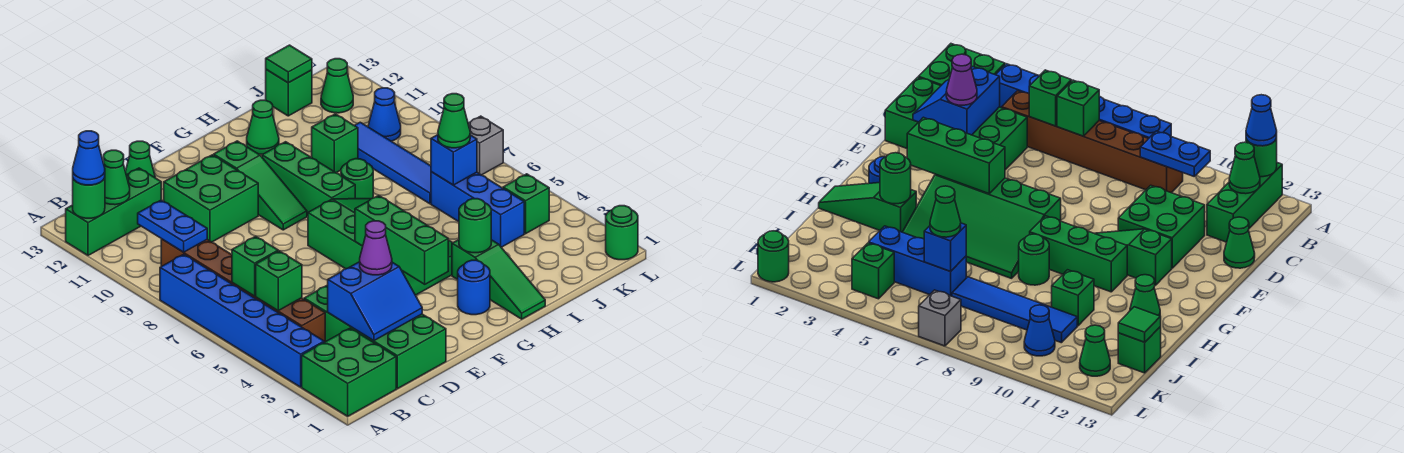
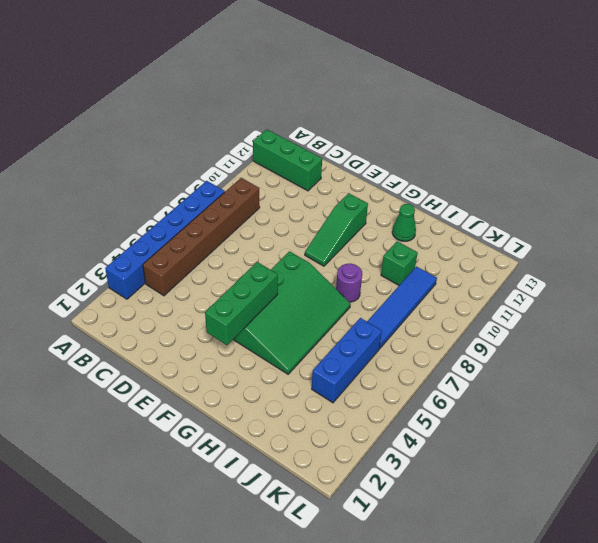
purple 1x1 round brick [336,263,362,302] -> green 1x1 round brick [341,159,373,199]
none -> green 2x2 brick [302,328,396,416]
none -> green 2x4 brick [304,285,446,389]
none -> green 2x2 brick [164,155,258,242]
none -> green 1x1 cone [125,141,155,177]

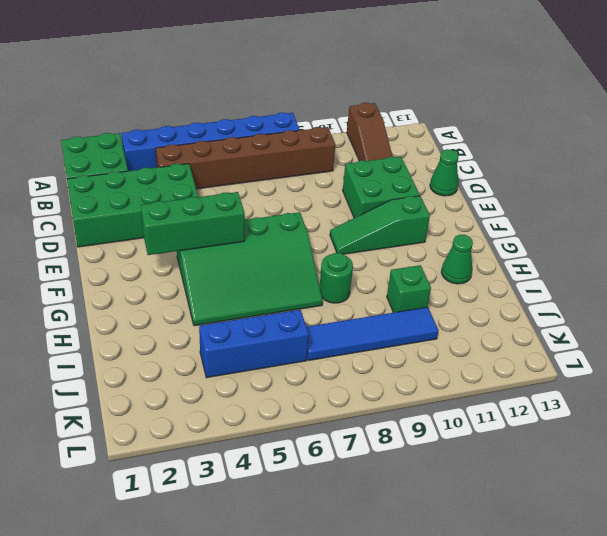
brown 1x3 slope [347,103,392,161] -> none
none -> green 1x3 brick [66,168,161,255]
none -> blue 1x1 round brick [458,260,490,315]
none -> green 1x3 brick [262,142,355,216]
none -> green 1x3 slope [452,240,545,319]

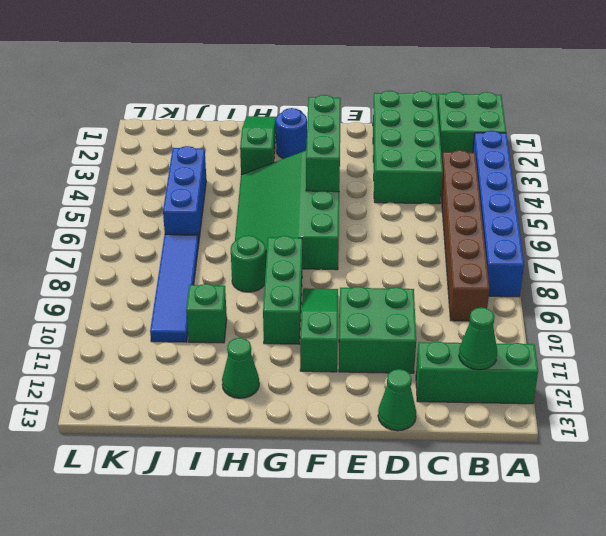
none -> green 1x1 brick [266,70,312,116]
none -> green 1x1 brick [503,174,549,234]
none -> blue 1x1 cone [368,88,401,141]
none -> green 1x1 cone [321,59,353,113]

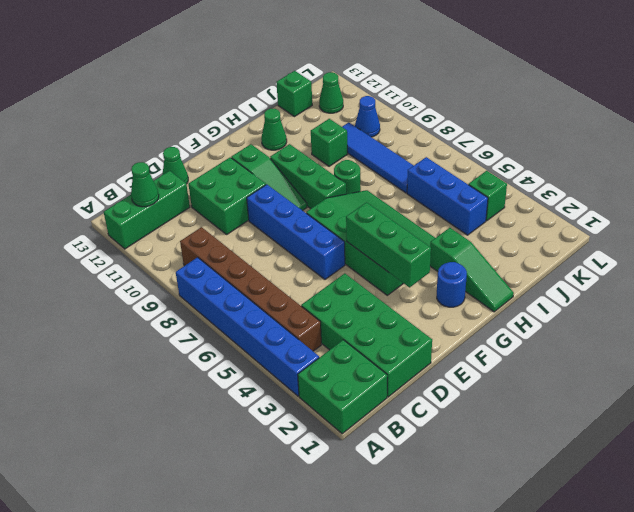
blue 1x4 brick [247,184,345,279] -> none
none -> green 1x1 round brick [606,206,638,260]
none -> grey 1x1 brick [468,116,503,175]
none -> green 1x1 round brick [73,178,105,218]
none -> green 1x1 brick [256,251,302,311]

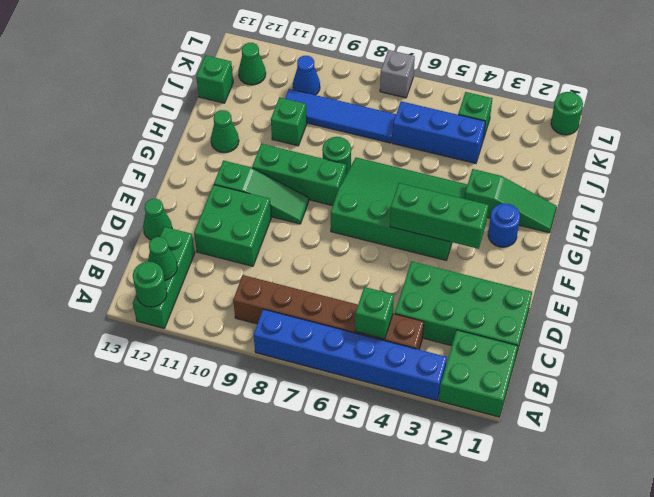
none -> green 1x1 brick [232,236,278,296]
none -> blue 1x2 plate [138,200,207,252]
none -> blue 2x2 slope [328,262,422,341]
none -> green 1x1 round brick [459,199,491,253]

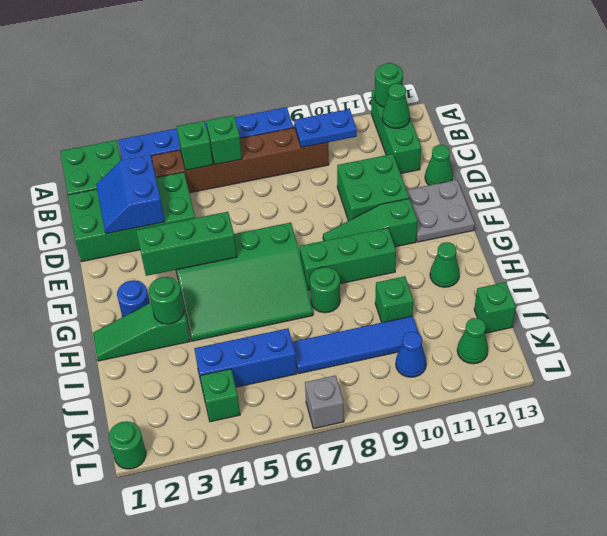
grey 2x2 plate [407,180,475,242] -> none
none -> blue 1x1 brick [431,135,477,185]
none -> green 1x1 tile [266,45,312,83]
none -> blue 1x1 cone [73,131,105,185]
none -> purple 1x1 cone [360,221,392,275]

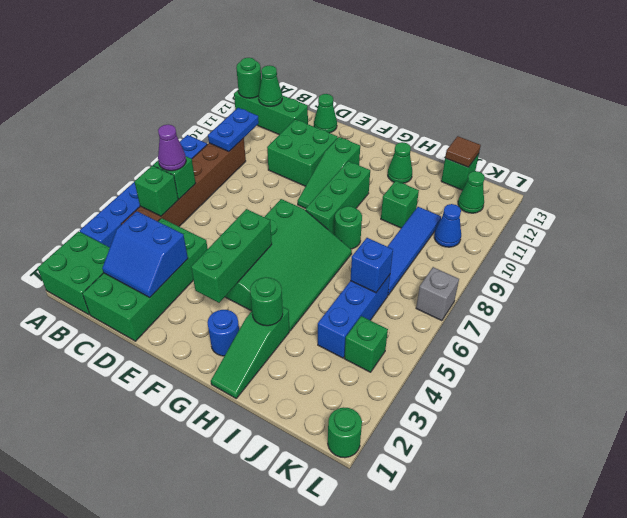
purple 1x1 cone [158,124,186,171] -> purple 1x1 cone moved to [360,221,392,275]
brown 1x1 tile [445,136,481,167] -> green 1x1 tile [266,45,312,83]
none -> blue 1x1 cone [73,131,105,185]
none -> green 1x1 cone [438,94,470,148]

